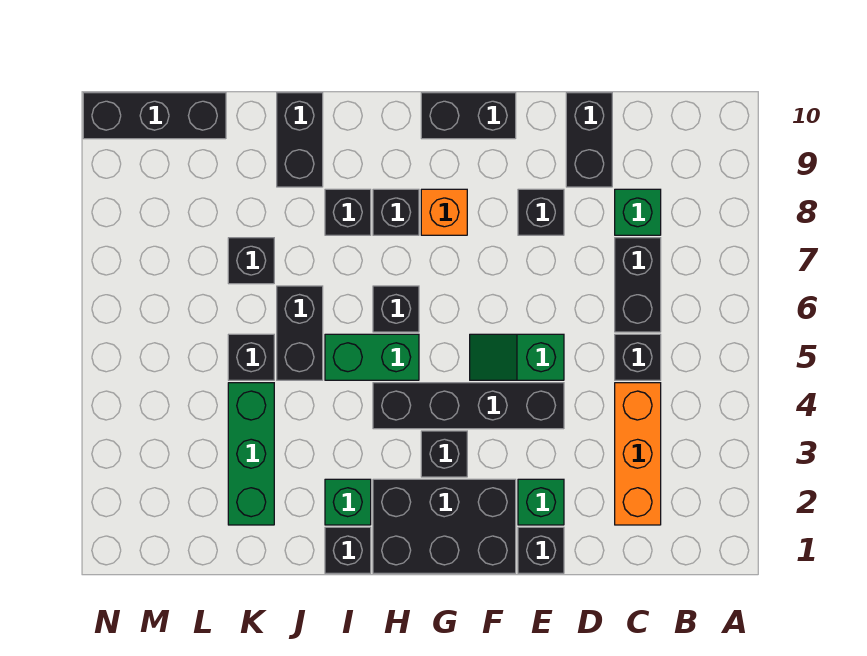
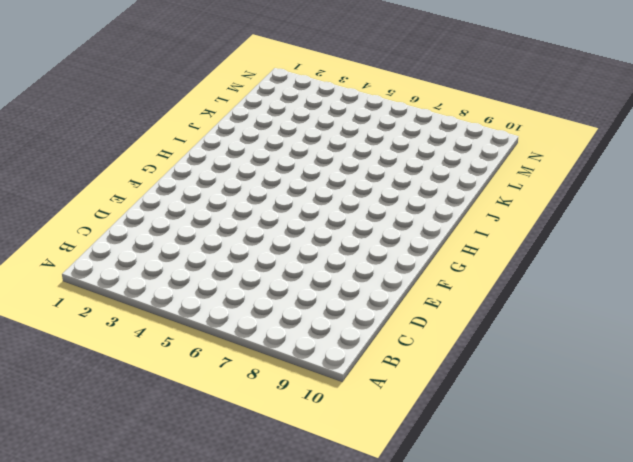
none -> orange 1x3 brick [615,383,661,525]
none -> black 1x1 brick [615,334,661,380]
none -> black 1x2 brick [615,238,661,332]

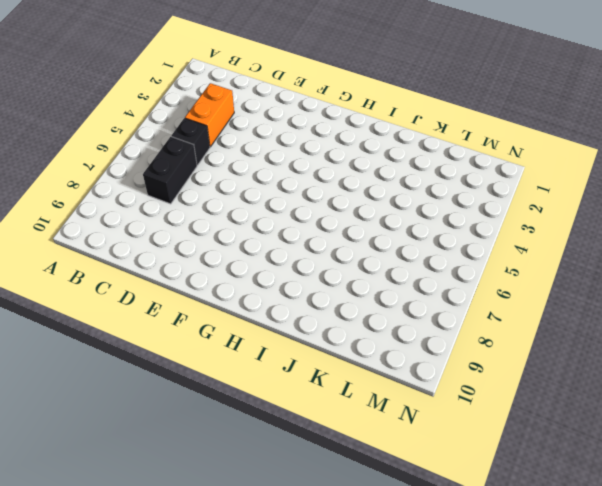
orange 1x2 brick [185,83,234,147] -> orange 1x3 brick [615,383,661,525]
none -> green 1x1 brick [615,189,661,235]
none -> black 1x2 brick [566,93,612,187]
none -> black 1x1 brick [518,527,564,573]

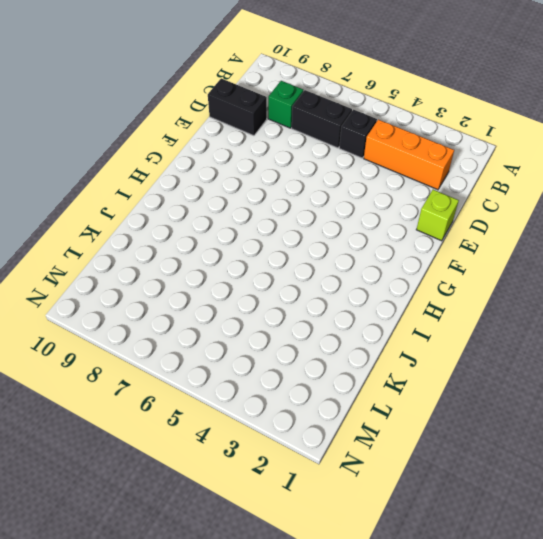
lime 1x1 brick [416,190,459,241] -> black 1x1 brick [518,527,564,573]
none -> green 1x1 brick [518,479,564,525]
none -> black 1x4 brick [373,383,564,429]
none -> green 1x2 slope [470,334,564,380]

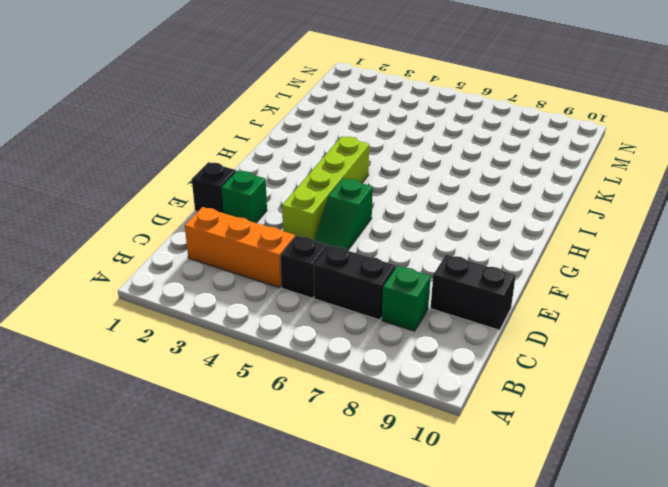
lime 1x4 brick [282,136,369,240] -> black 1x4 brick [373,383,564,429]
green 1x2 slope [314,178,373,251] -> green 1x2 slope turned to [470,334,564,380]
none -> black 1x1 brick [518,189,564,235]
none -> black 2x3 brick [373,479,516,573]
none -> black 1x2 brick [421,93,516,139]

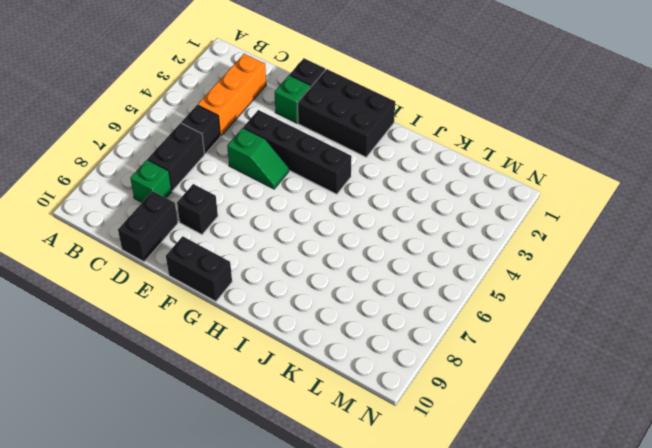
none -> black 1x1 brick [421,431,467,477]
none -> orange 1x1 brick [421,189,467,235]
none -> green 1x2 brick [325,334,419,380]

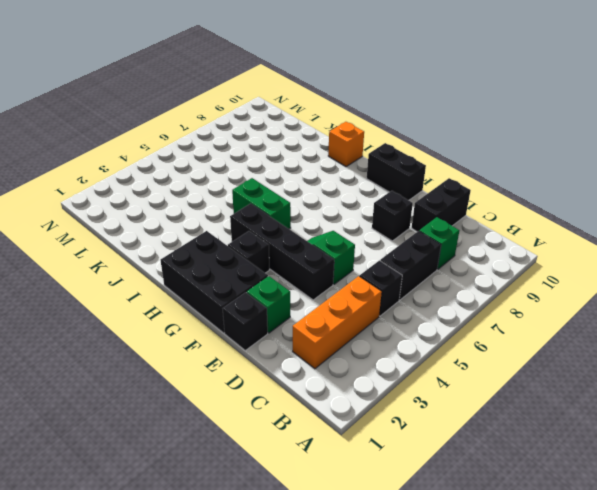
orange 1x1 brick [328,122,364,166] -> orange 1x1 brick moved to [421,189,467,235]
none -> black 1x1 brick [373,286,419,332]
none -> black 1x1 brick [373,189,419,235]
none -> black 1x1 brick [325,527,371,573]

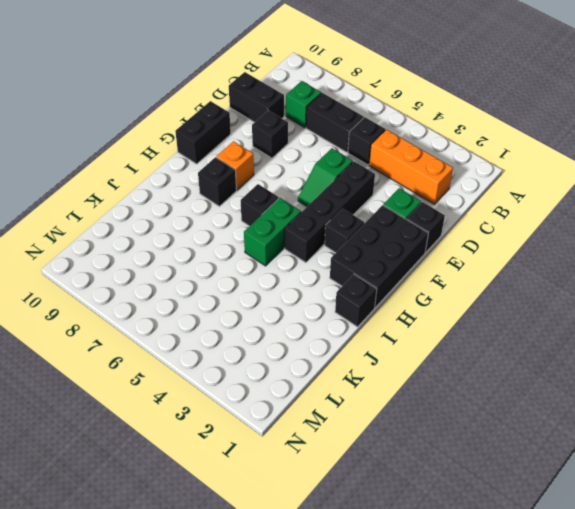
none -> green 1x1 brick [325,479,371,525]
none -> black 1x1 brick [325,189,371,235]
none -> black 1x2 brick [277,286,323,380]

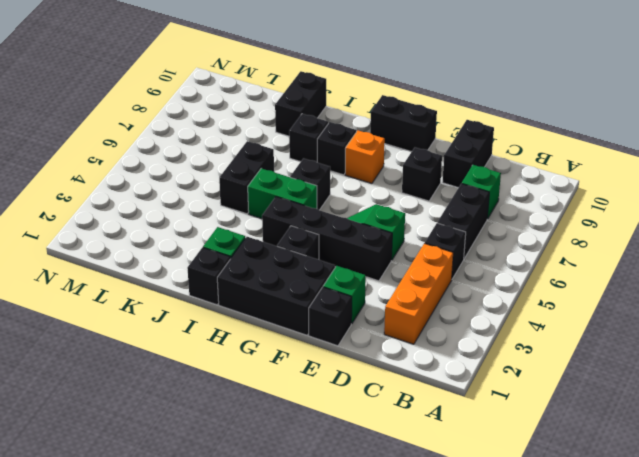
none -> green 1x3 brick [228,383,274,525]
none -> black 1x1 brick [228,334,274,380]
none -> black 1x1 brick [228,238,274,284]

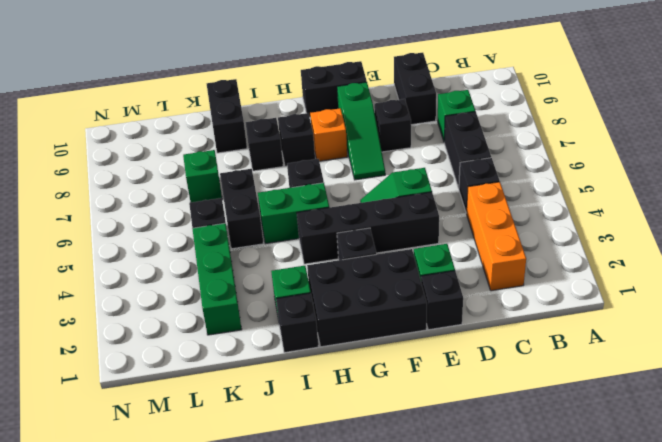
green 1x3 slope [337,82,385,180] -> none
green 1x1 brick [183,150,222,202] -> black 1x1 brick [228,238,274,284]
none -> black 1x3 brick [83,93,226,139]

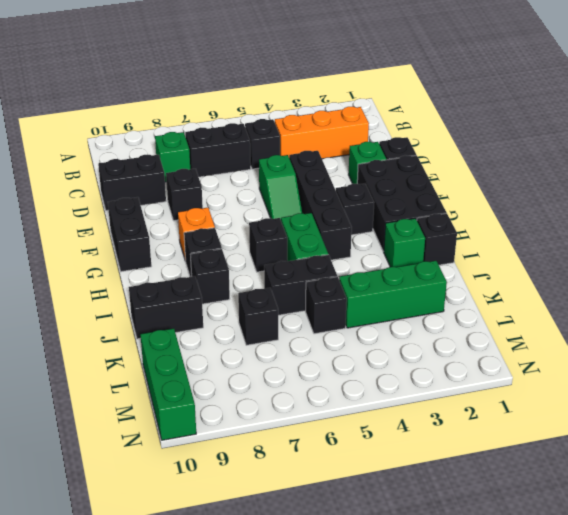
green 1x3 brick [140,328,196,440] -> black 1x3 brick [83,93,226,139]

